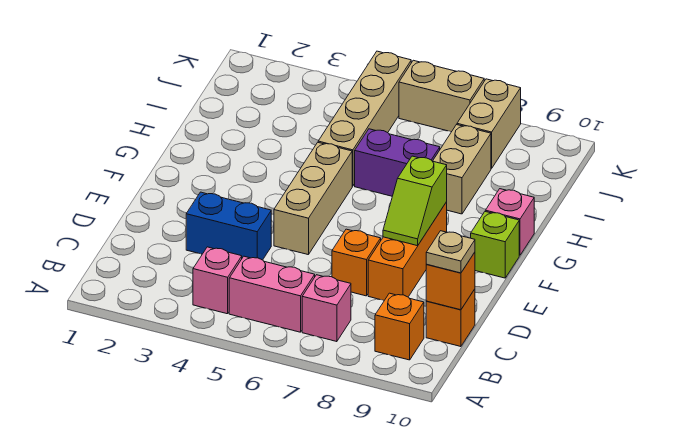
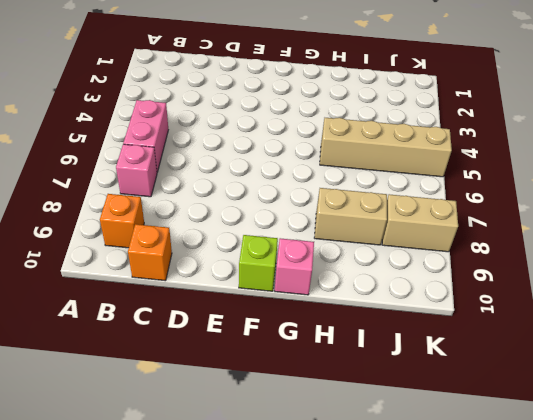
none -> pink 1x1 brick [193,247,242,314]
none -> blue 1x2 brick [186,192,271,260]
none -> orange 1x1 brick [332,229,381,296]

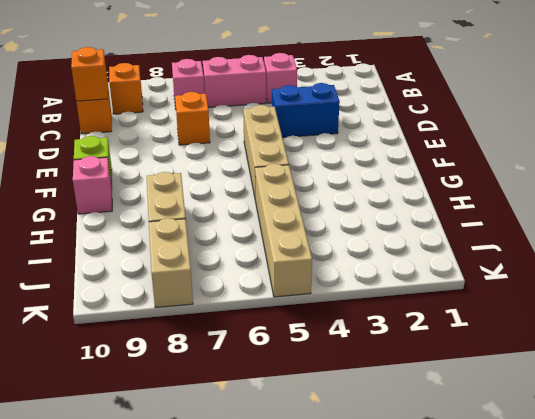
none -> orange 1x3 brick [368,202,447,300]
none -> purple 1x2 brick [355,129,440,196]
none -> tan 1x2 brick [399,60,484,132]

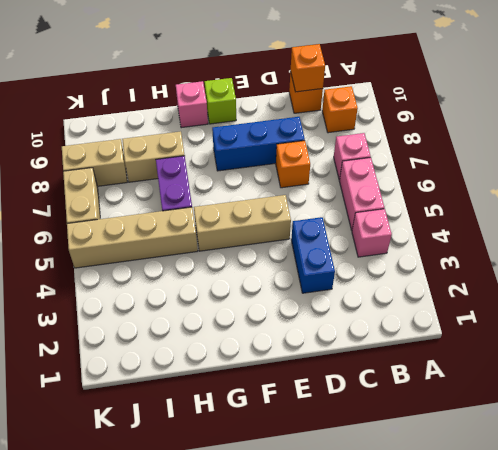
blue 1x3 brick [212,117,305,171] -> orange 1x3 brick [368,202,447,300]
none -> lime 1x2 slope [383,156,447,246]
none -> tan 1x1 plate [426,231,475,273]

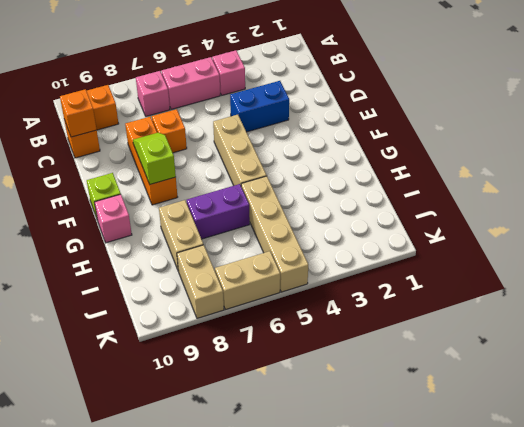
none -> tan 1x1 plate [426,231,475,273]

